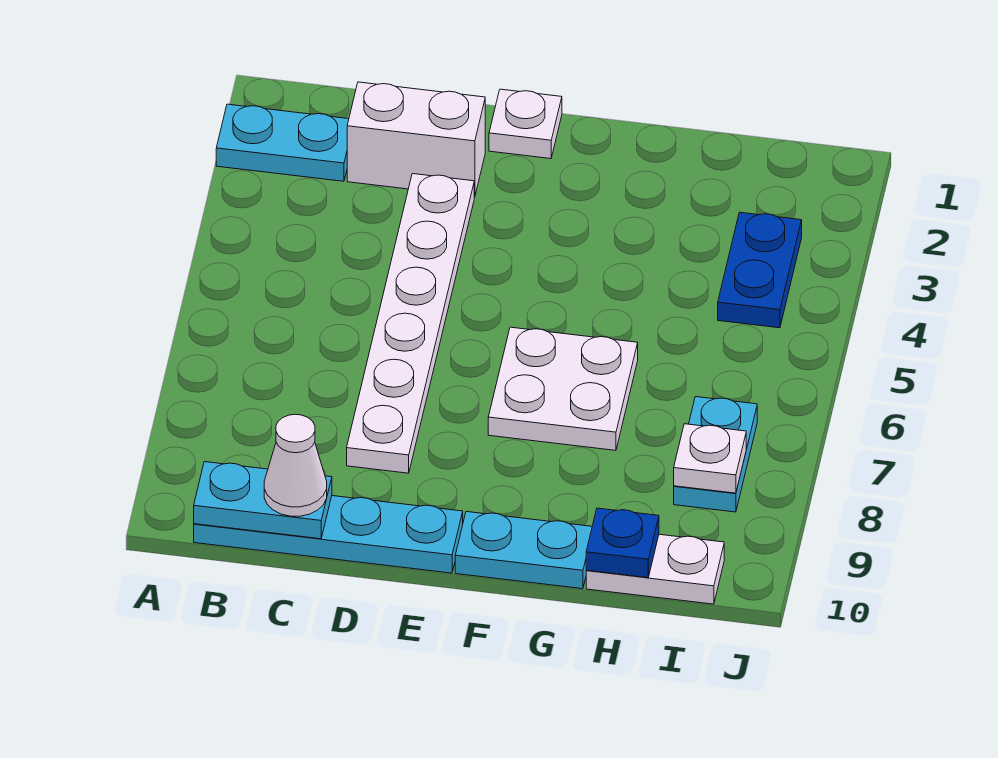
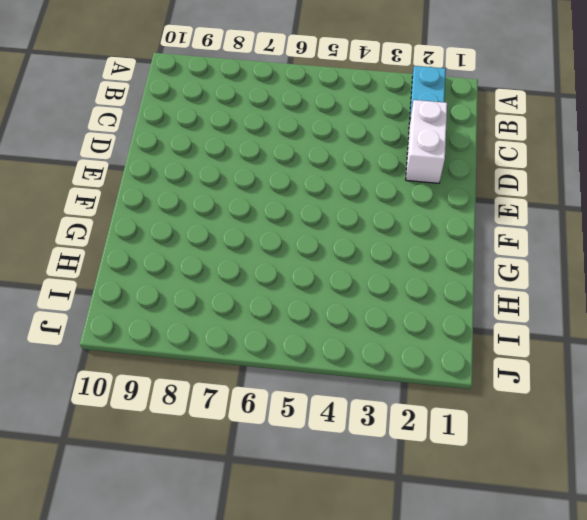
none -> cyan 1x4 plate [194,496,463,573]
none -> white 1x6 plate [347,174,474,473]
none -> white 1x1 plate [489,89,562,159]

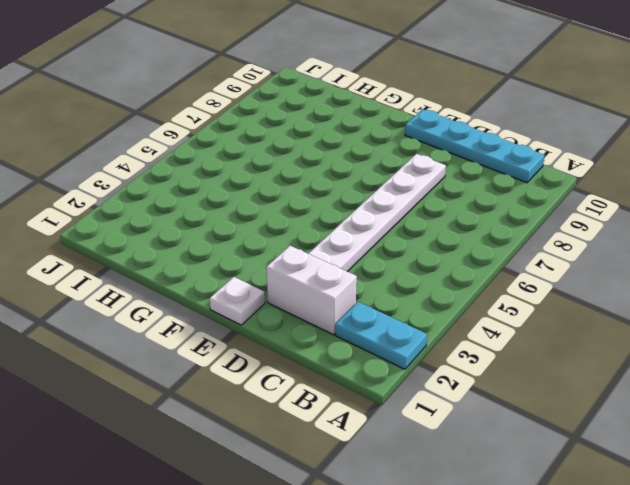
none -> white 2x2 plate [488,327,638,450]
none -> cyan 1x2 plate [455,512,592,589]
none -> white 1x2 plate [586,534,724,604]

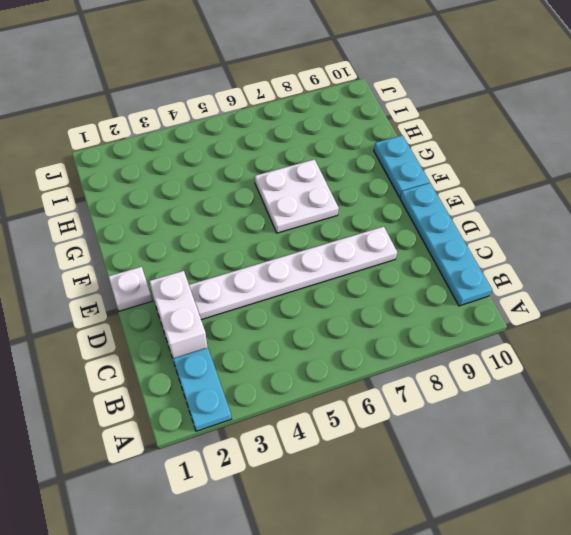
none -> white 1x2 plate [586,534,724,604]
none -> blue 1x2 plate [718,212,802,328]
none -> cyan 1x2 plate [674,397,757,512]

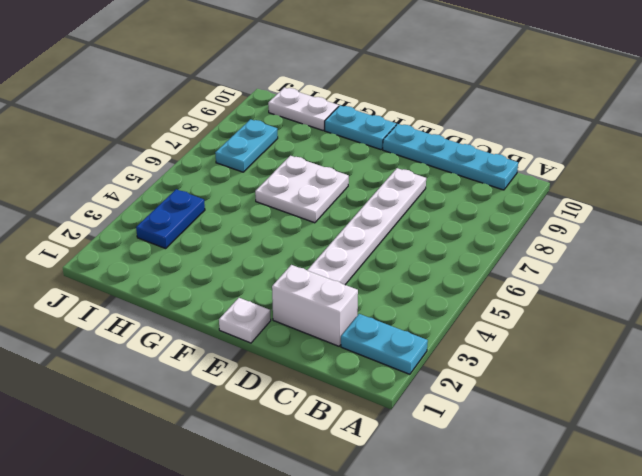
none -> cyan 1x2 plate [194,462,332,539]
none -> blue 1x1 plate [586,508,659,578]
none -> white 1x1 plate [674,424,746,493]

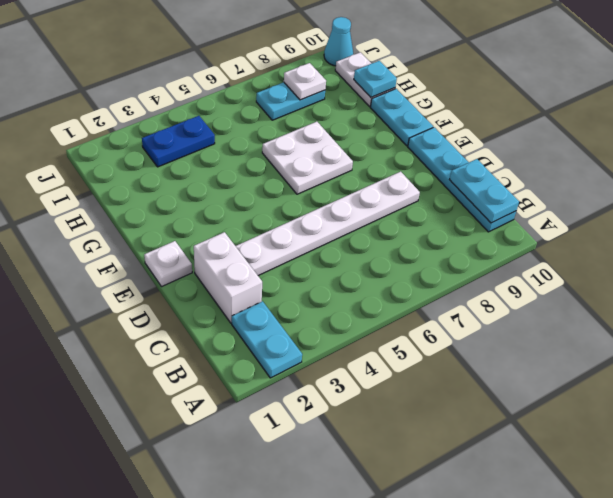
cyan 1x1 plate [354,61,397,97] -> blue 1x1 plate [586,508,659,578]
cyan 1x1 cone [324,17,353,66] -> none
none -> white 1x1 cone [264,414,327,516]

